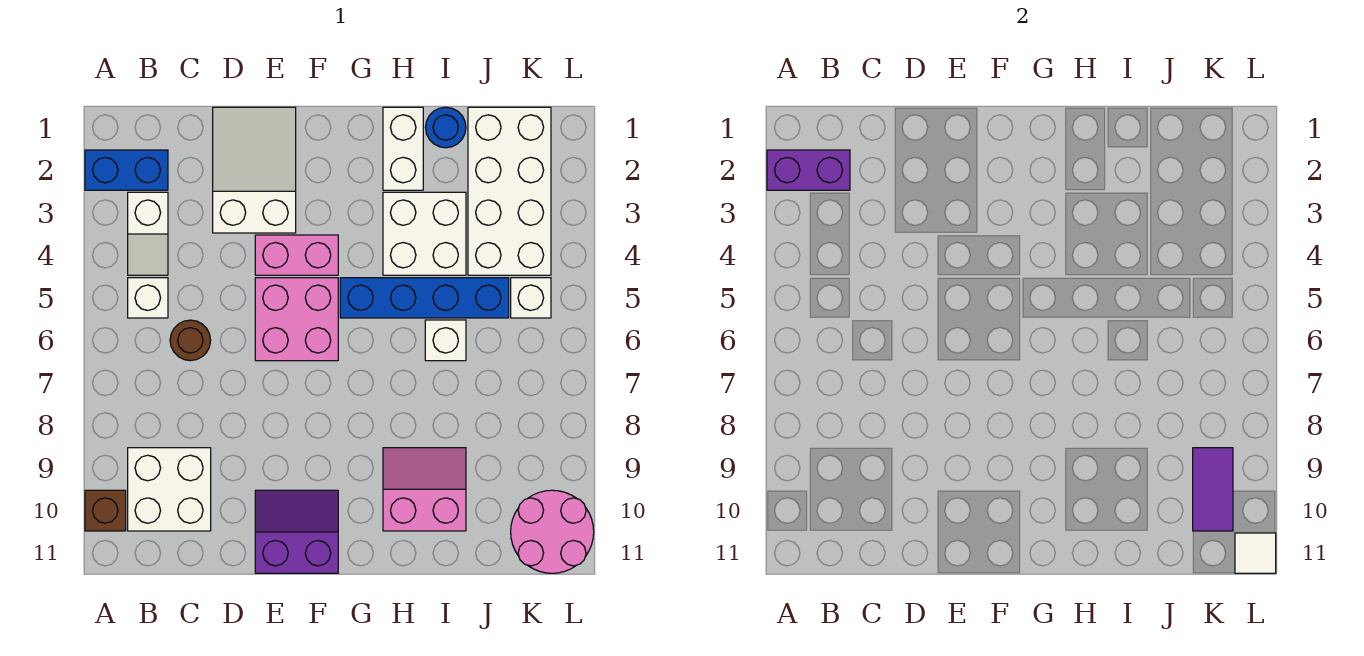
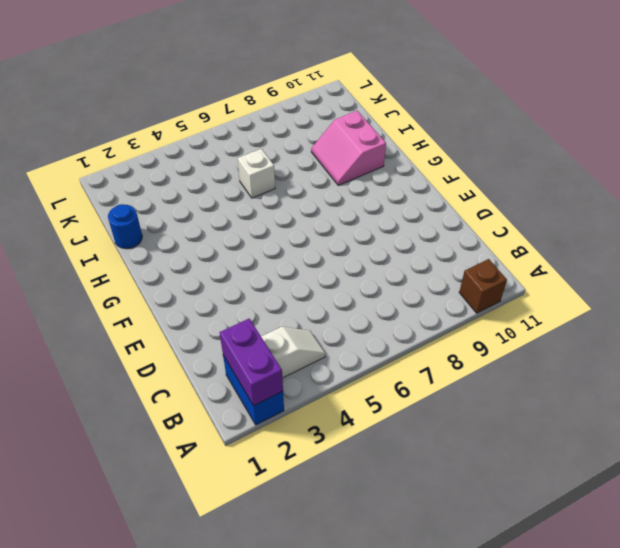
none -> white 1x1 brick [128,278,168,318]
none -> white 2x2 brick [128,448,211,531]
none -> brown 1x1 round brick [170,320,211,361]

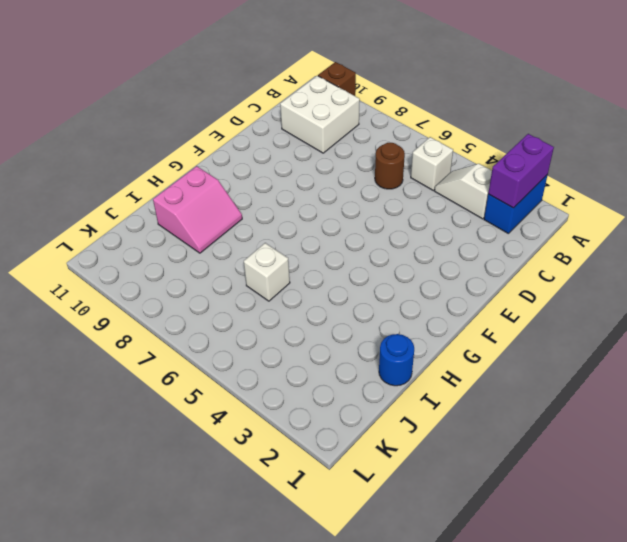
none -> white 2x3 slope [213,107,296,233]
none -> pink 1x2 brick [255,235,338,275]
none -> pink 2x2 brick [255,278,338,361]

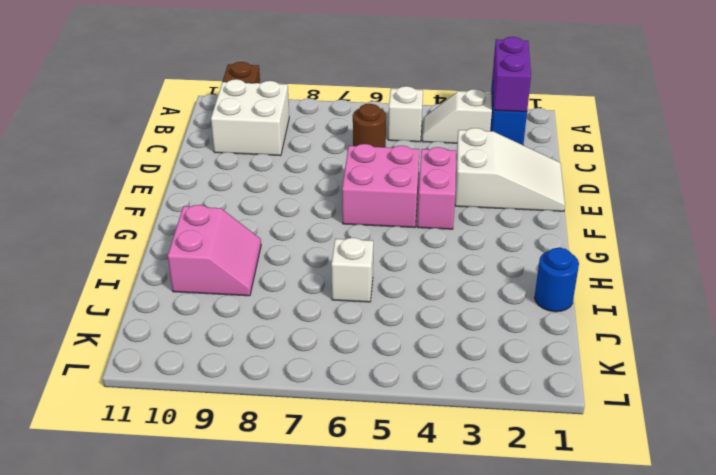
none -> purple 2x2 slope [255,490,338,573]
none -> blue 1x4 brick [340,278,509,318]
none -> white 1x2 brick [383,107,423,190]

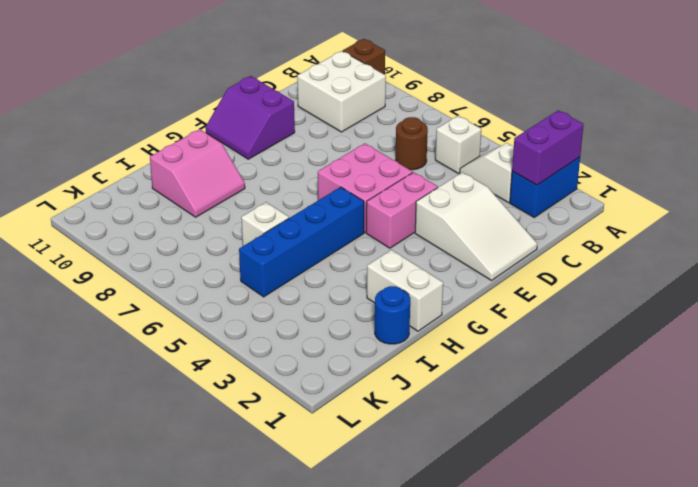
purple 2x2 slope [205,76,295,159] -> purple 2x2 slope turned to [255,490,338,573]
none -> white 2x2 brick [383,192,466,275]
none -> white 2x4 brick [468,107,551,275]
none -> white 1x1 brick [511,278,551,318]

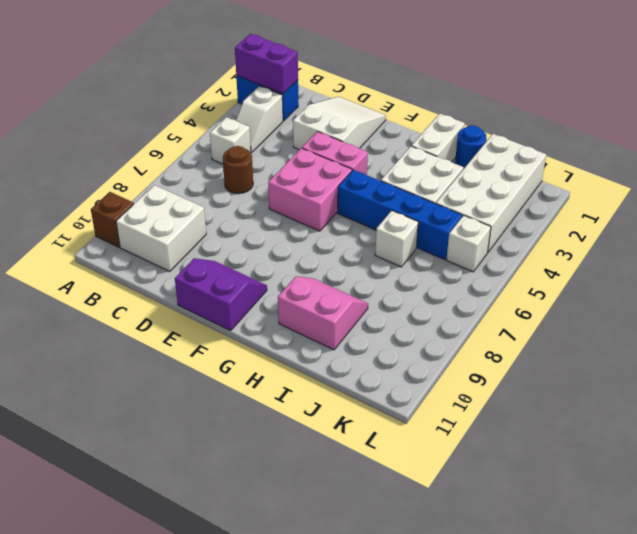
none -> pink 2x2 round brick [511,490,594,573]
none -> purple 1x2 tile [1193,448,1233,531]
none -> white 1x1 tile [1235,533,1276,573]

